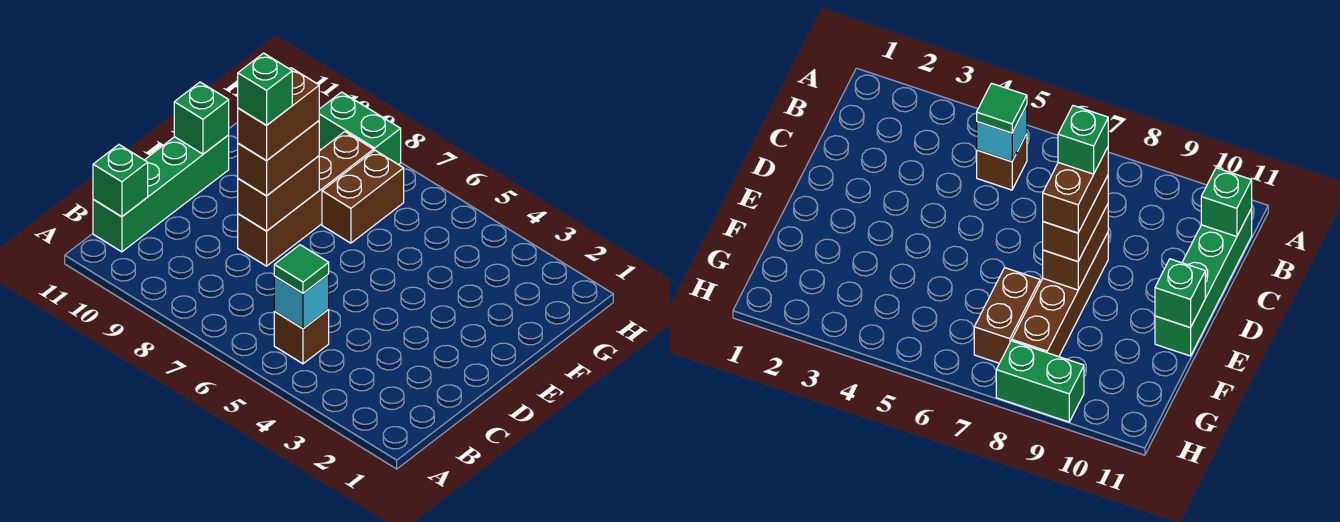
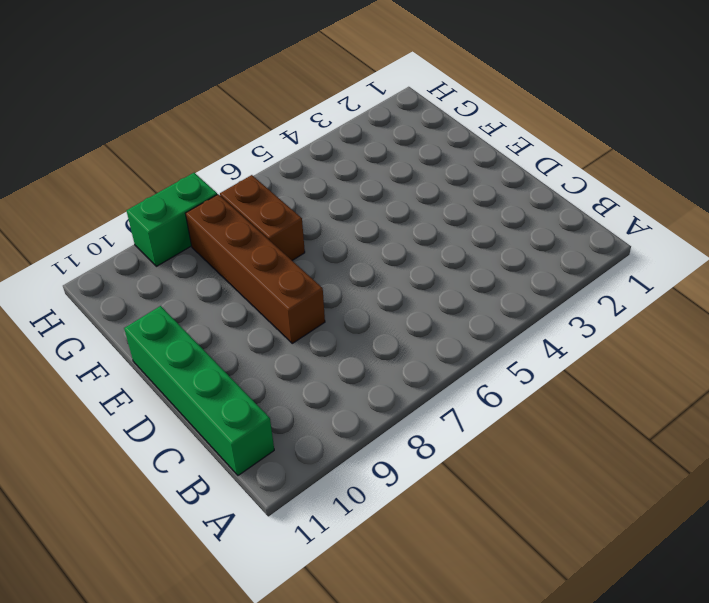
none -> brown 1x1 brick [274,309,329,364]
none -> cyan 1x1 brick [274,274,329,329]
none -> green 1x1 brick [93,145,148,217]

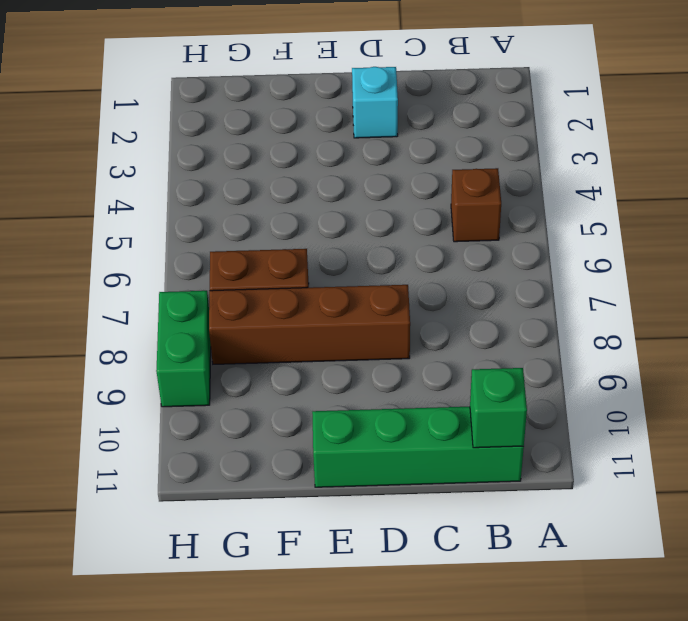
cyan 1x1 brick [352,67,398,138] -> cyan 1x1 brick moved to [274,274,329,329]
none -> brown 1x2 brick [238,156,319,231]
none -> green 1x1 brick [174,82,229,154]
none -> green 1x1 tile [274,245,329,293]

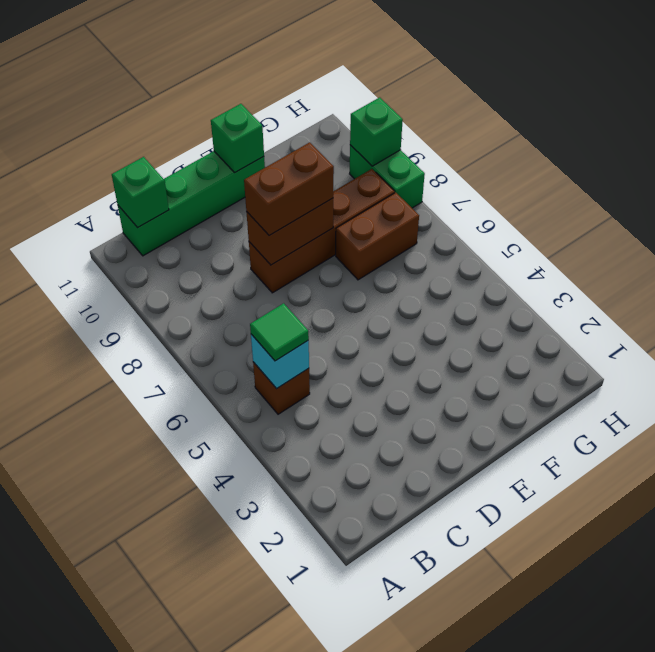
green 1x1 brick [350,97,403,166] -> green 1x1 brick moved to [238,53,292,125]
none -> brown 1x2 brick [238,68,319,160]

